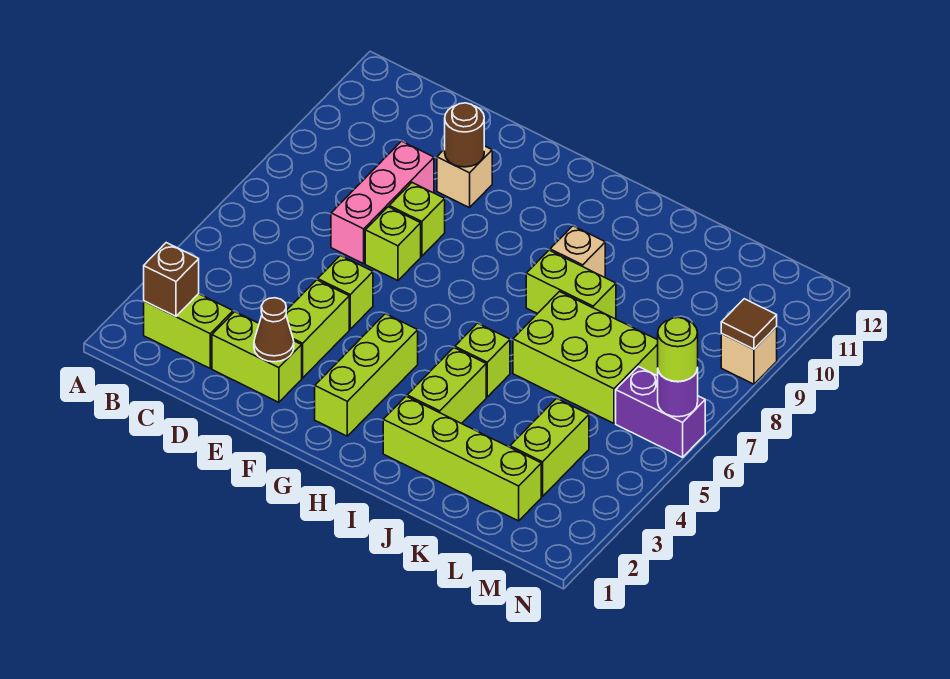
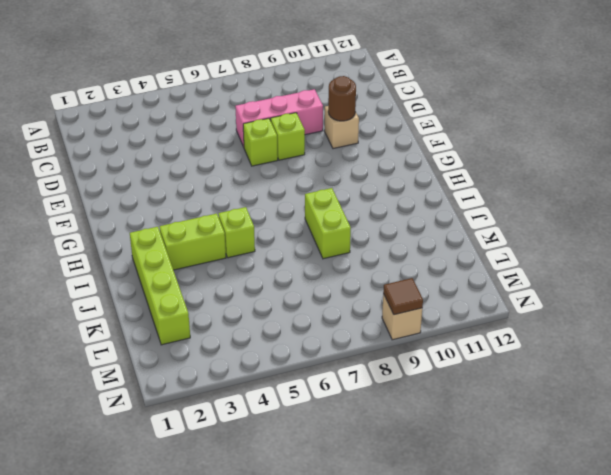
none -> lime 1x2 brick [144,294,233,368]
none -> lime 1x2 brick [212,312,302,402]
none -> lime 1x2 brick [286,280,349,378]

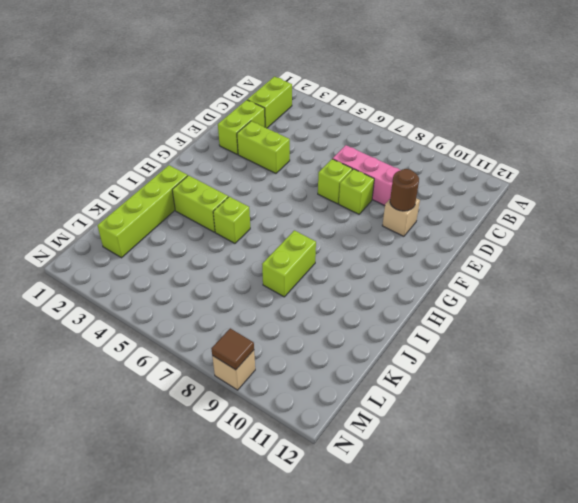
none -> lime 1x1 brick [318,256,373,329]
none -> lime 1x3 brick [315,314,418,436]
none -> tan 1x1 brick [550,226,605,277]

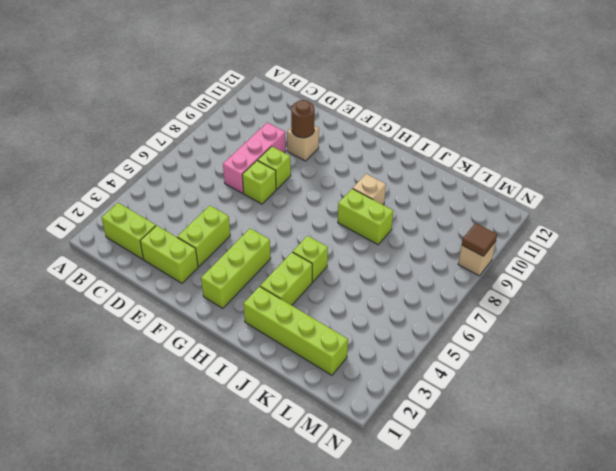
none -> lime 1x1 brick [318,256,373,329]
none -> lime 2x3 brick [513,292,658,423]
none -> lime 1x2 brick [510,398,589,497]

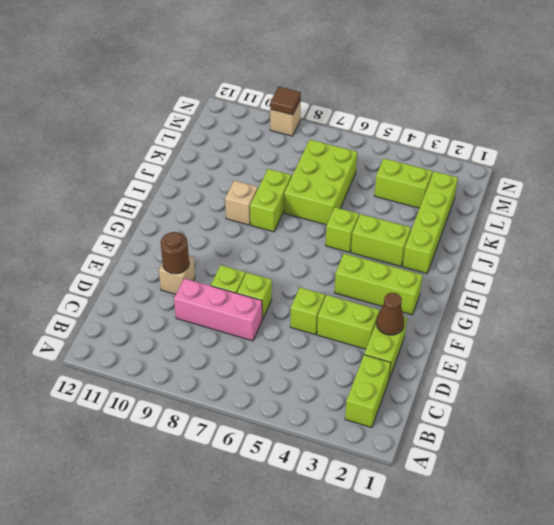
none -> purple 1x2 brick [616,367,705,457]
none -> brown 1x1 brick [144,243,199,316]
none -> purple 1x1 round brick [658,368,698,417]

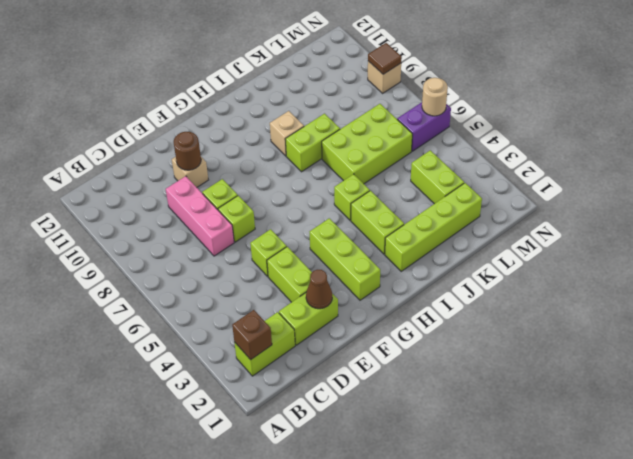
tan 1x1 round brick [422,78,448,116] -> purple 1x1 round brick [658,368,698,417]
none -> lime 1x1 round brick [658,318,698,382]

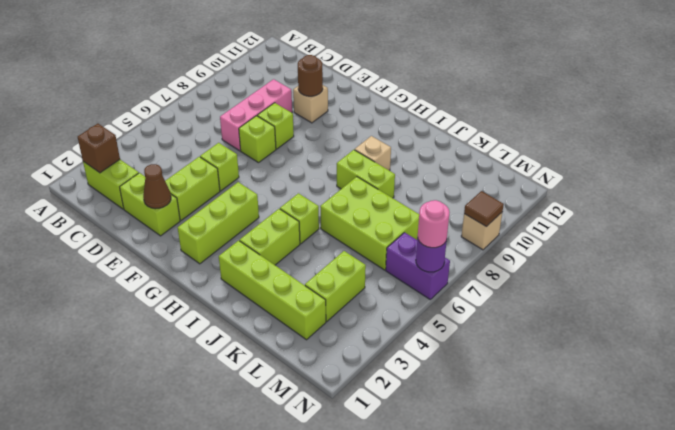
pink 1x1 round brick [418,200,450,248] -> lime 1x1 round brick [658,318,698,382]

